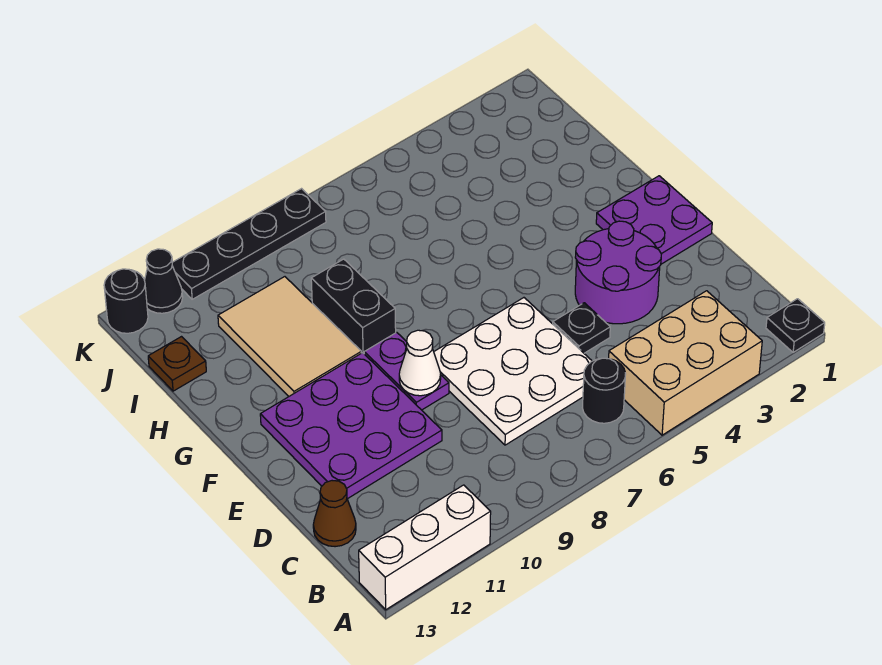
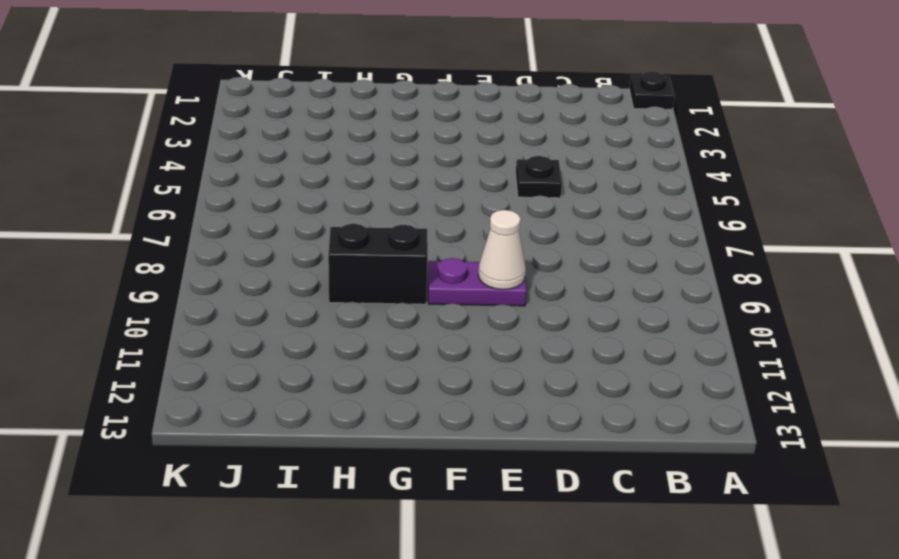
none -> tan 2x3 brick [609,291,762,435]
none -> white 1x3 brick [359,485,491,610]
none -> black 1x1 round brick [582,358,626,423]

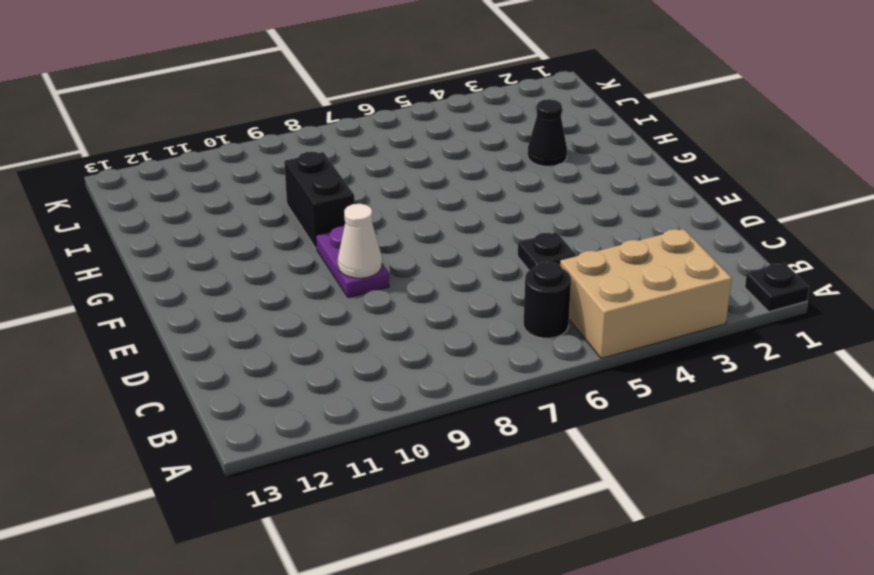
black 1x1 cone [528,99,567,166] -> black 1x1 cone moved to [144,249,183,313]
none -> white 1x3 brick [359,485,491,610]
none -> white 3x3 plate [434,298,592,445]
none -> brown 1x1 cone [313,481,356,547]

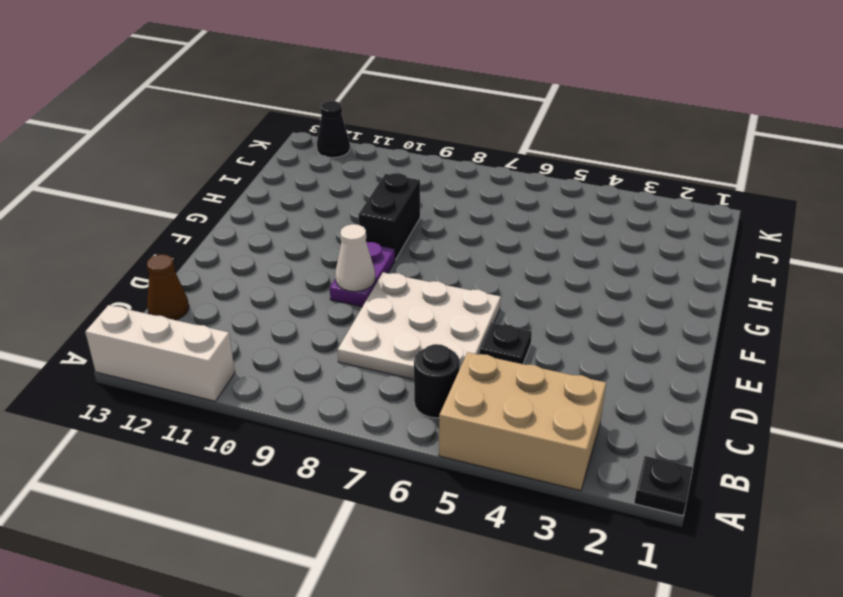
none -> purple 2x2 round brick [575,221,661,324]
none -> purple 3x3 plate [260,353,442,499]
none -> purple 2x2 plate [596,176,712,264]

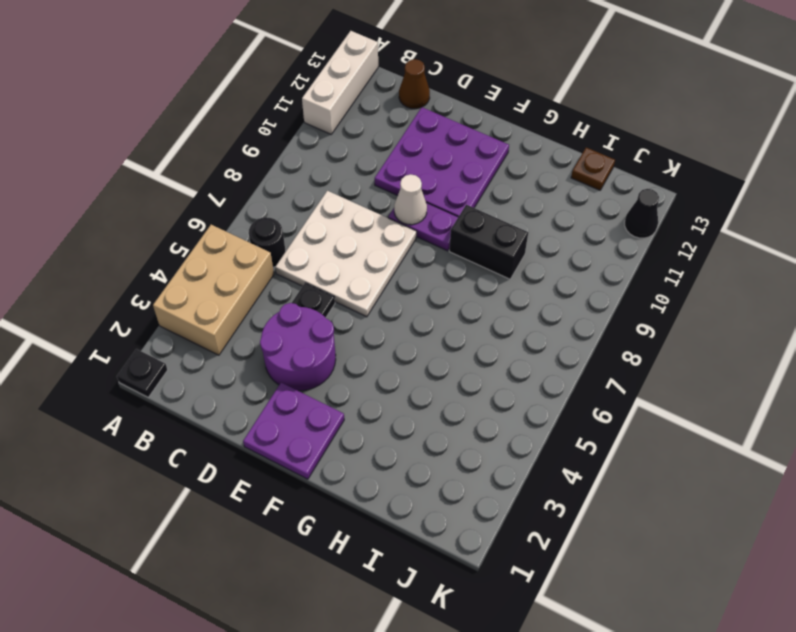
none -> tan 2x3 tile [218,277,361,396]
none -> black 1x4 plate [172,189,326,299]
none -> black 1x1 round brick [104,269,148,333]

